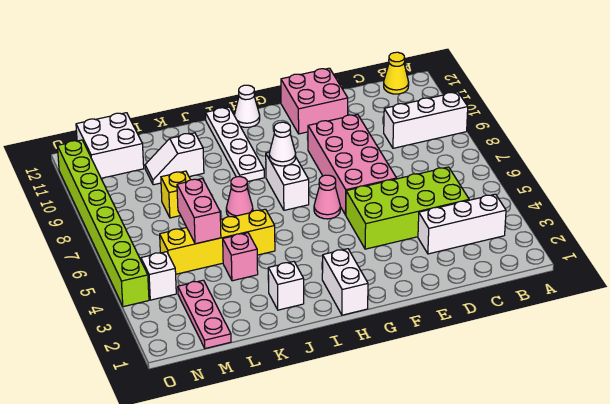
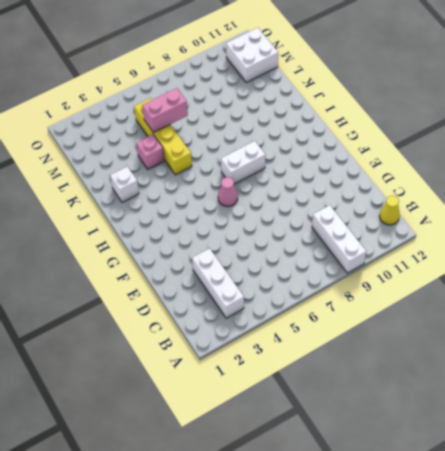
none -> lime 2x4 brick [346,167,469,249]
none -> pink 2x4 brick [308,114,397,215]
none -> pink 2x2 brick [281,68,348,134]

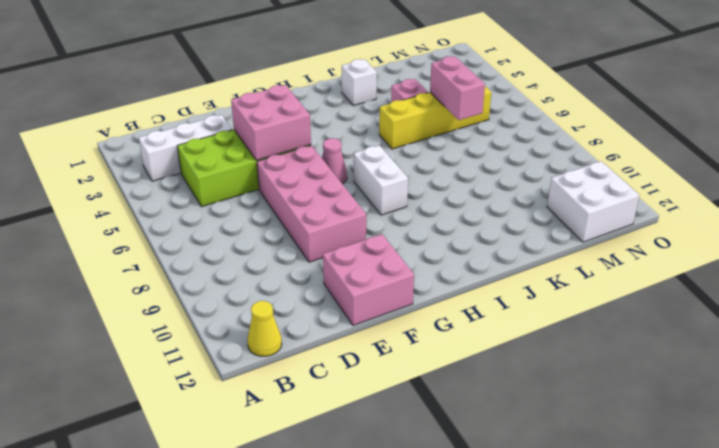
pink 2x2 brick [231,85,311,160] -> none
none -> white 1x3 brick [384,92,468,148]
none -> white 1x2 brick [322,249,368,315]
none -> white 1x1 cone [234,85,260,127]

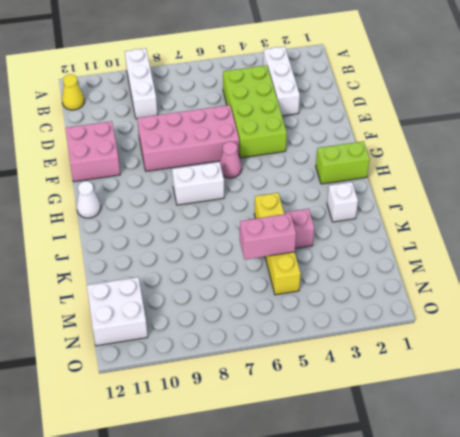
lime 1x2 brick [316,141,370,184] -> white 1x2 brick [322,249,368,315]
none -> white 1x4 plate [206,107,264,182]
none -> pink 1x1 cone [226,177,253,217]
none -> white 1x2 slope [145,133,204,185]

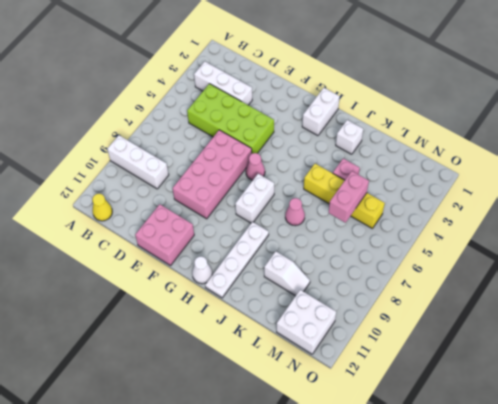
none -> yellow 1x1 brick [161,171,190,218]
none -> pink 1x3 plate [178,280,231,348]
none -> white 1x1 brick [141,252,176,300]

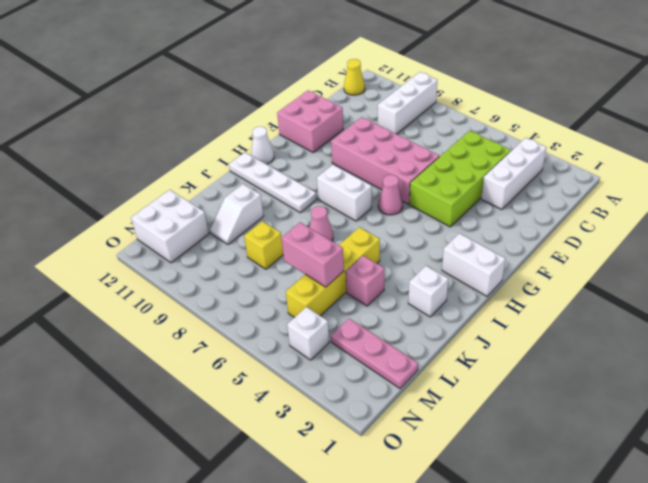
none -> lime 1x8 brick [57,140,149,307]
none -> white 1x1 cone [269,122,296,166]

